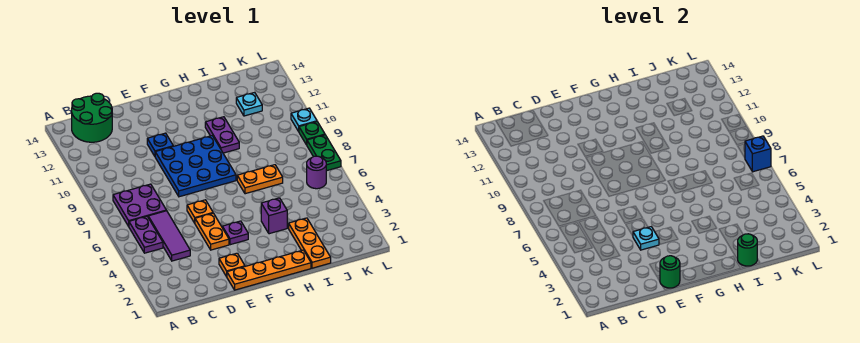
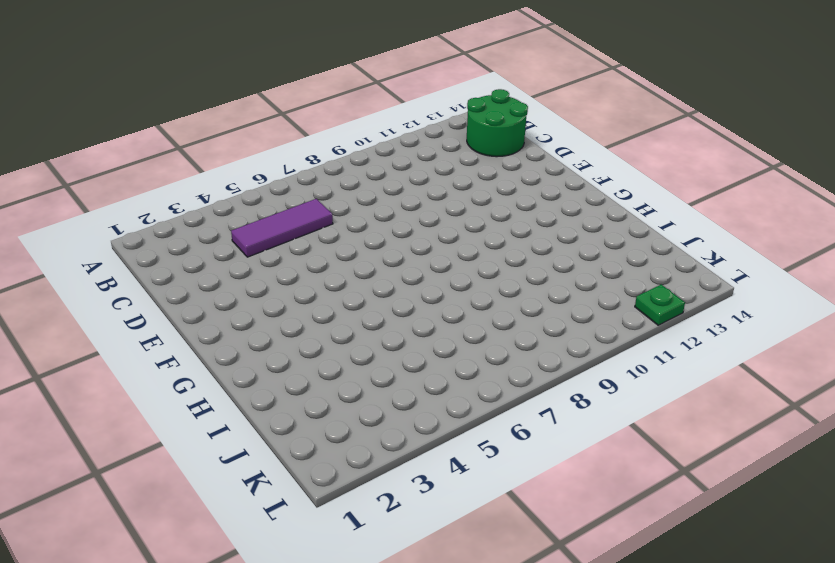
green 1x1 plate [635,284,685,325] -> green 1x1 plate moved to [299,122,325,145]
none -> purple 1x2 plate [129,216,163,253]
none -> purple 2x2 plate [113,184,166,226]
none -> orange 1x4 plate [227,250,311,290]

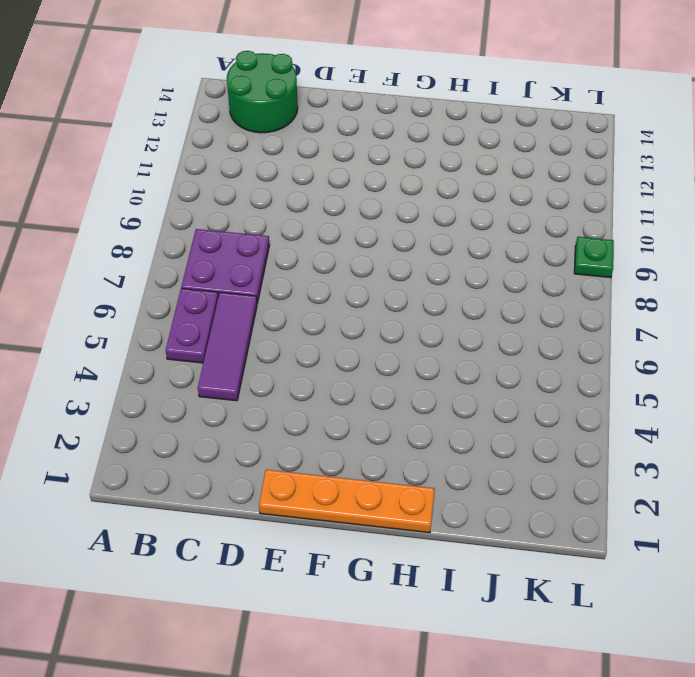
none -> orange 1x1 plate [219,253,245,277]
none -> orange 1x2 plate [195,213,229,250]
none -> orange 1x1 plate [187,200,213,223]

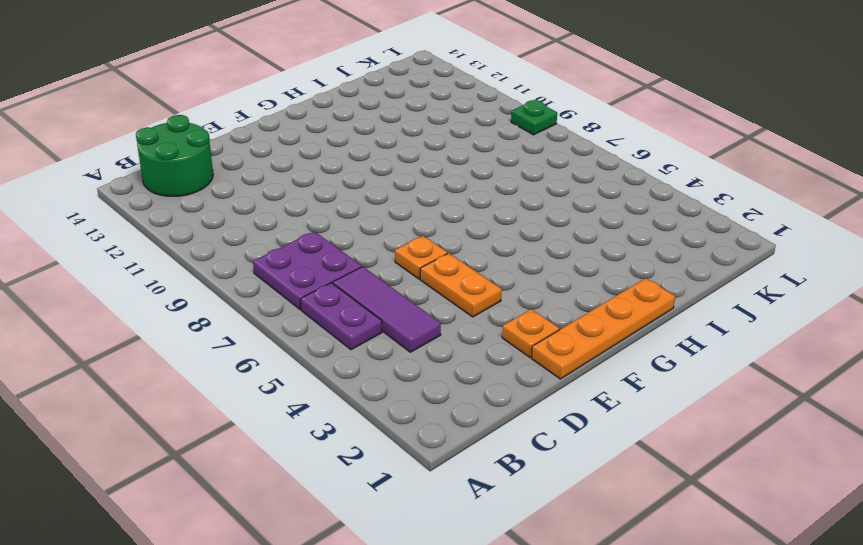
none -> blue 3x3 plate [155,136,236,197]
none -> blue 1x1 plate [147,133,173,156]
none -> purple 1x1 plate [222,221,248,245]

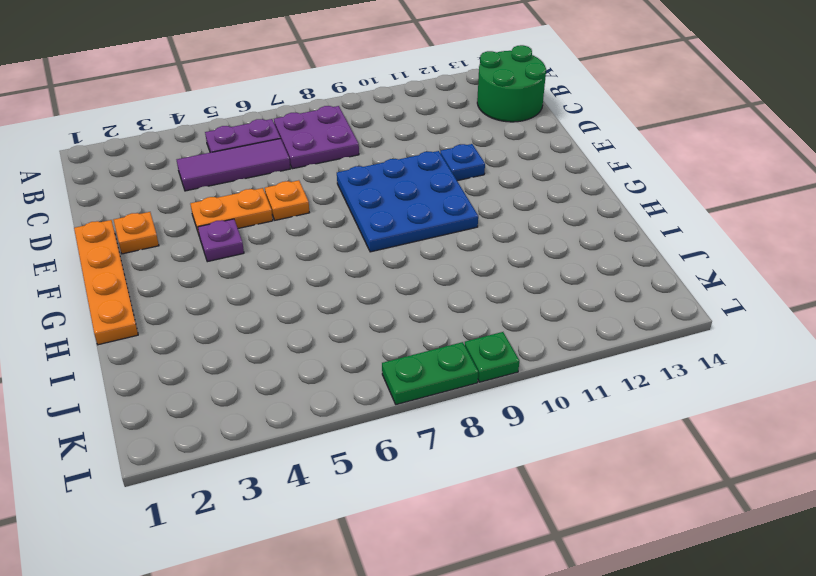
none -> purple 1x1 brick [261,198,287,234]
none -> orange 1x2 plate [237,165,283,194]
none -> purple 1x2 plate [205,117,239,153]

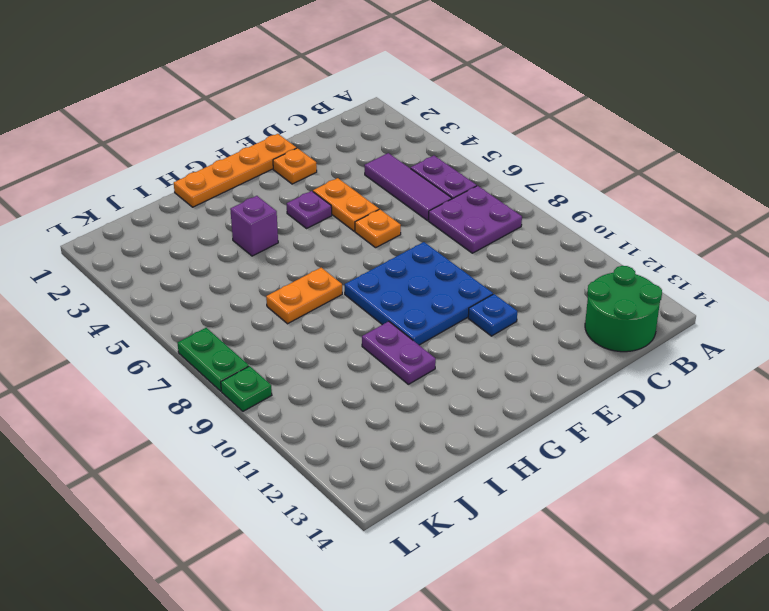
none -> orange 1x3 plate [289,218,331,268]
none -> cyan 1x1 plate [236,92,262,116]
none -> purple 1x1 round brick [307,156,326,189]

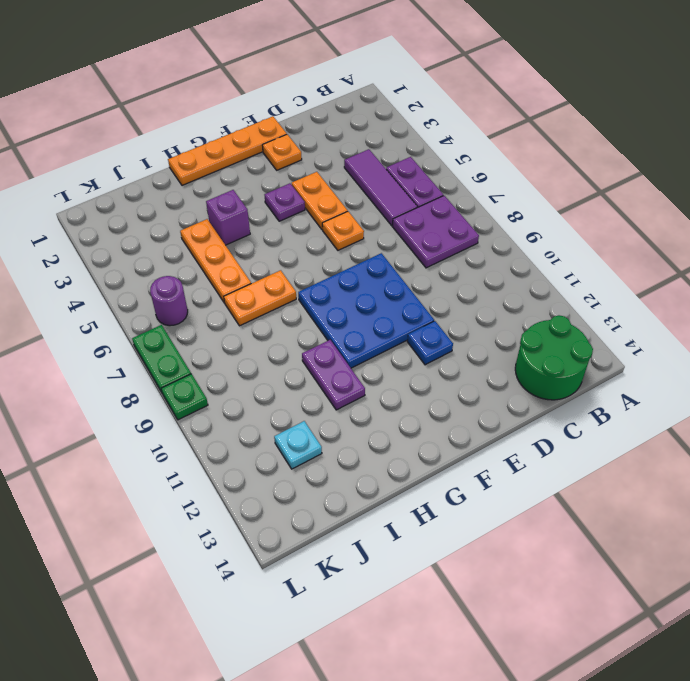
orange 1x3 plate [180,219,251,303] -> orange 1x3 plate moved to [289,218,331,268]
none -> cyan 1x1 plate [291,108,317,131]
none -> green 1x1 round brick [660,256,680,288]
none -> cyan 1x1 plate [633,227,659,250]

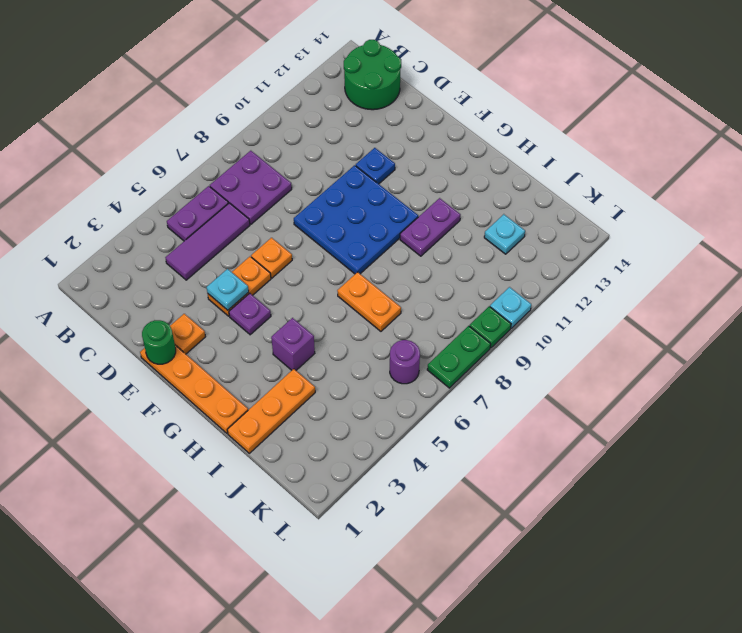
none -> green 1x1 round brick [738,234,757,266]
none -> blue 1x1 brick [745,136,771,172]

